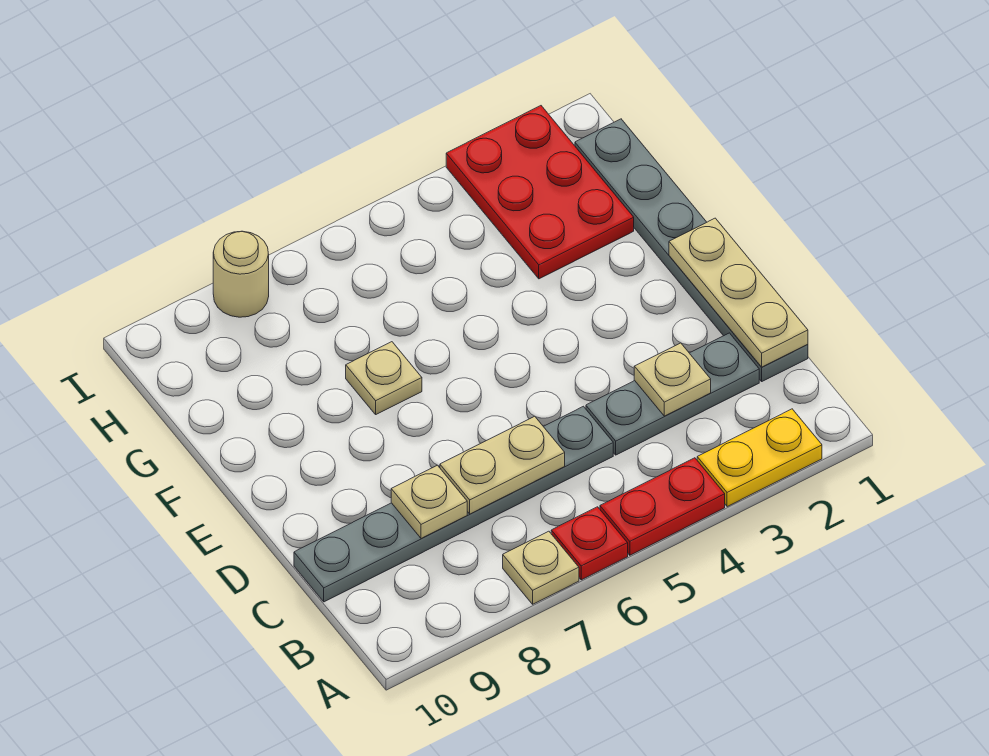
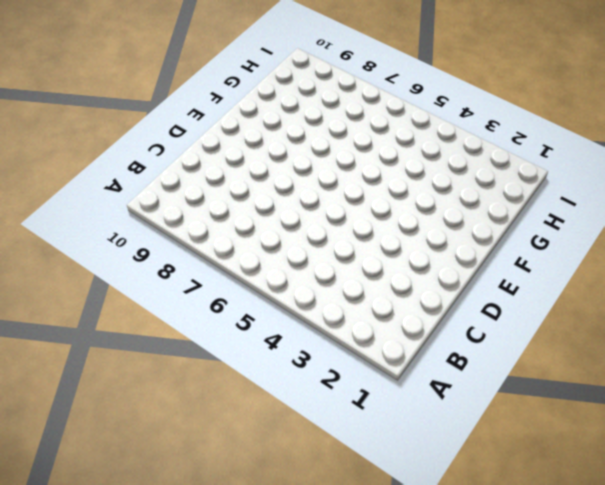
none -> yellow 1x2 plate [697,409,822,507]
none -> red 1x2 plate [600,458,725,555]
none -> red 1x1 plate [551,507,628,580]

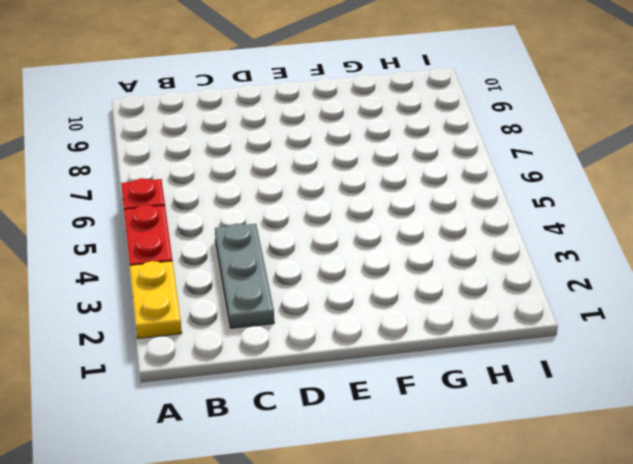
none -> tan 1x1 plate [503,531,579,604]
none -> grey 1x6 plate [575,119,808,381]
none -> grey 1x6 plate [294,406,613,602]

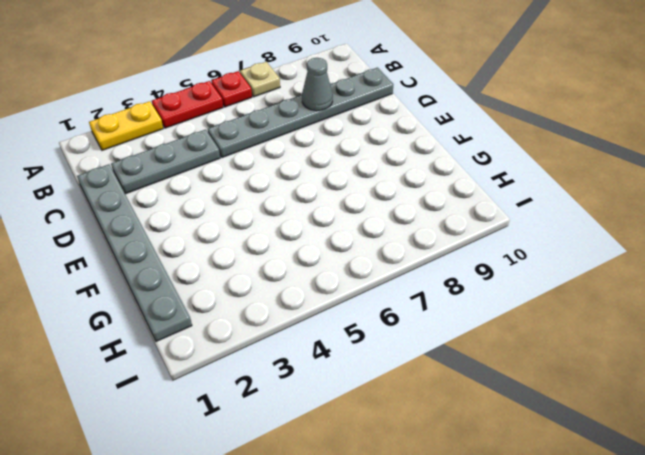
grey 1x1 cone [302,58,333,111] -> tan 1x1 plate [391,465,467,539]
none -> tan 1x1 plate [346,342,422,414]
none -> red 2x3 plate [446,106,634,279]
none -> tan 1x1 round brick [213,231,269,317]

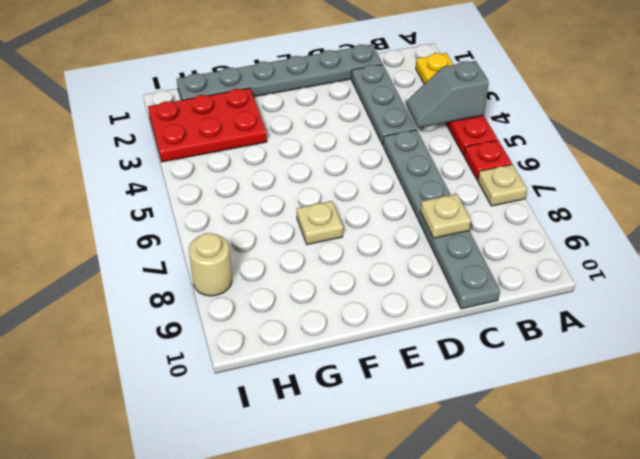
grey 1x2 slope [407,61,489,128] -> none
none -> tan 1x3 plate [669,218,808,367]
none -> tan 1x1 plate [634,343,711,416]
none -> tan 1x2 plate [440,416,565,514]

